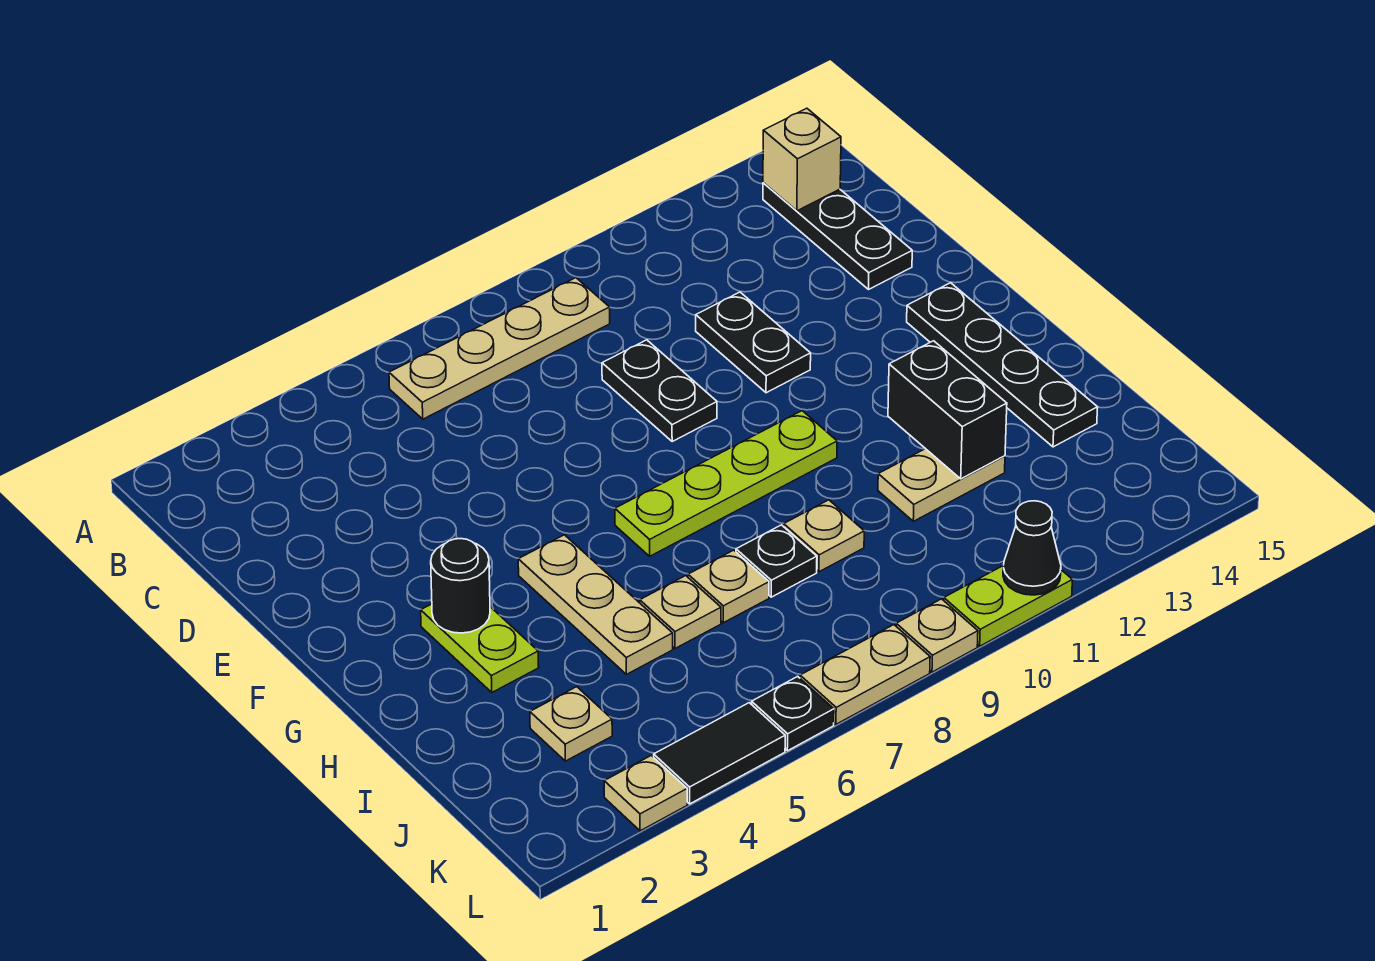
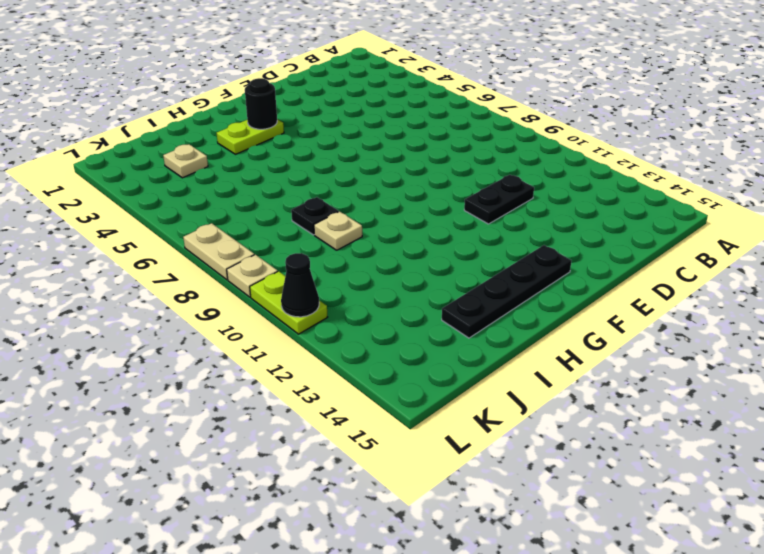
none -> tan 1x4 plate [389,278,610,419]
none -> black 1x3 plate [763,183,912,289]
none -> black 1x2 plate [602,340,717,441]

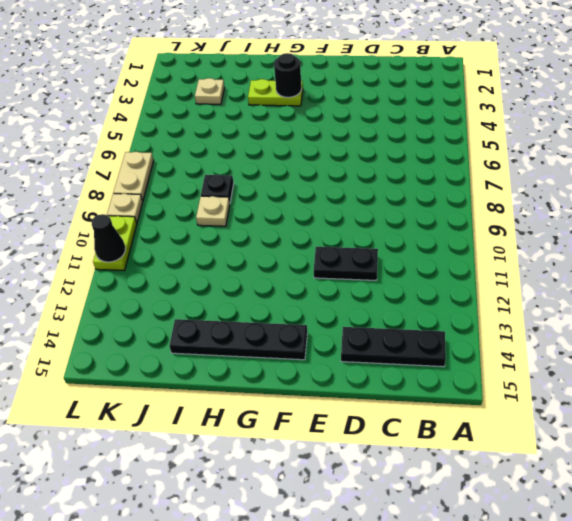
none -> tan 1x4 plate [389,278,610,419]
none -> black 1x2 plate [602,340,717,441]
none -> tan 1x3 plate [518,535,673,674]

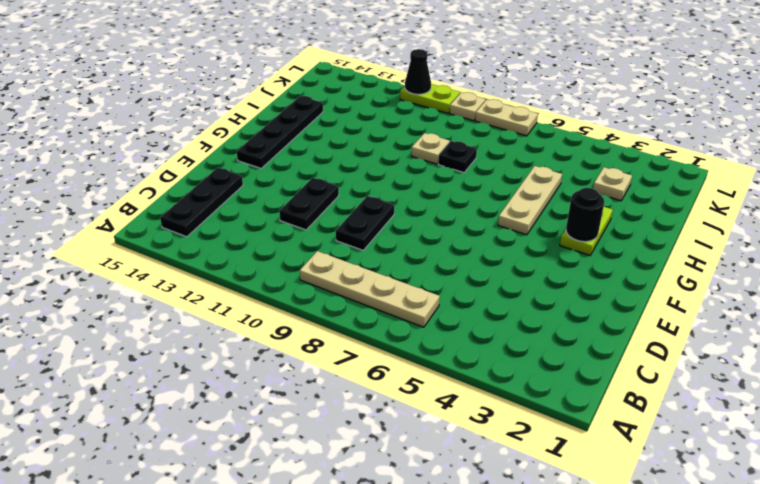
none -> lime 1x4 plate [615,411,837,556]
none -> tan 1x1 plate [640,576,721,648]
none -> tan 1x1 plate [688,550,769,623]

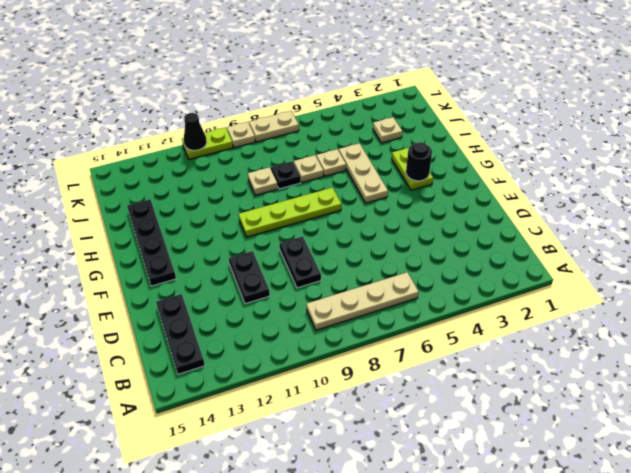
none -> tan 1x2 plate [878,449,1005,521]
none -> tan 1x1 plate [604,755,687,831]
none -> black 1x2 tile [654,703,785,804]

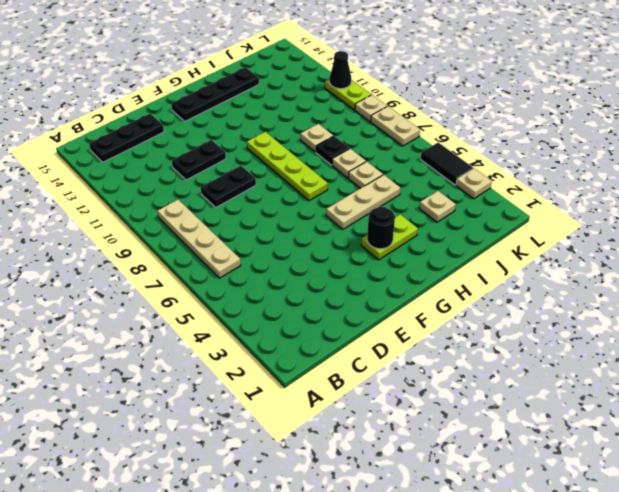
none -> tan 1x2 plate [878,449,1005,521]
none -> black 1x1 plate [752,676,834,751]
none -> tan 1x1 brick [763,108,841,211]

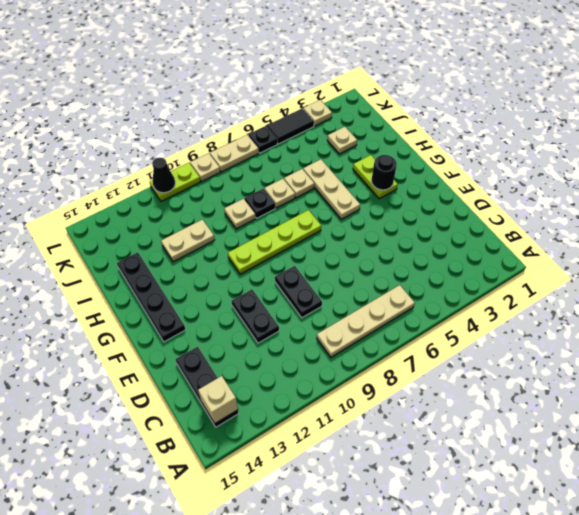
none -> black 1x2 brick [888,341,1007,479]

